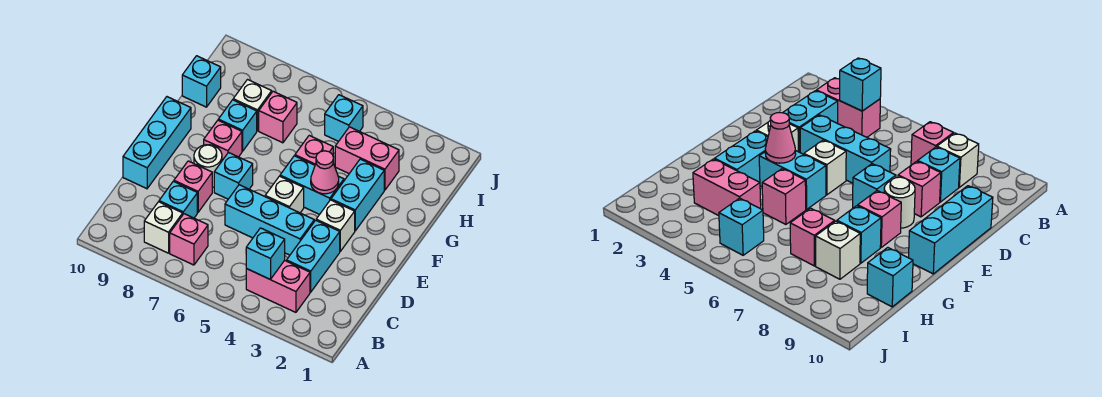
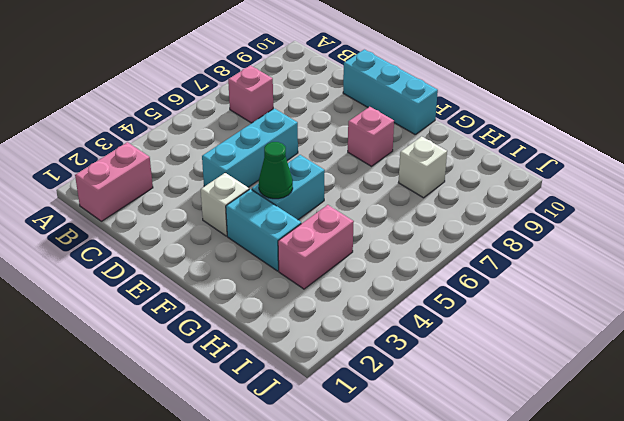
pink 1x2 brick [75,142,153,221] -> pink 1x2 brick moved to [246,260,310,312]
green 1x1 cone [259,142,293,199] -> pink 1x1 cone [311,151,339,194]
none -> white 1x1 brick [144,202,183,253]
none -> cyan 1x2 brick [287,220,340,292]
none -> cyan 1x1 brick [159,181,197,218]

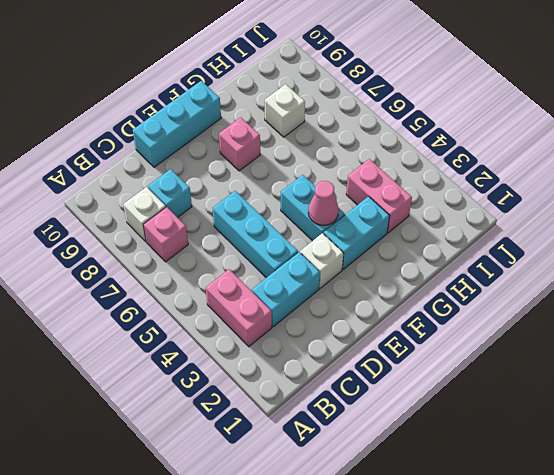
none -> pink 1x1 brick [174,161,212,212]
none -> white 1x1 brick [265,176,304,213]
none -> cyan 1x1 brick [214,153,253,199]

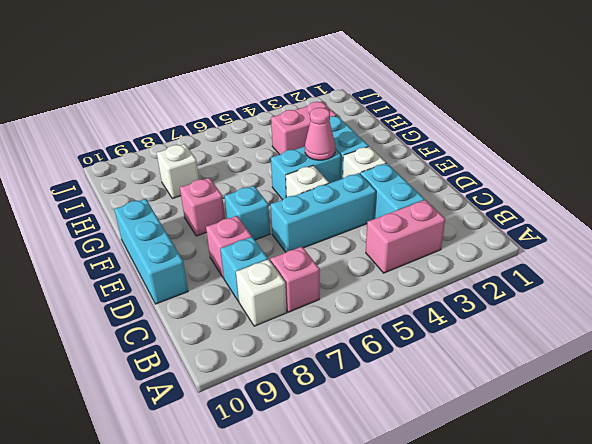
none -> white 1x1 round brick [194,145,222,187]
none -> pink 1x1 brick [295,136,333,165]
none -> cyan 1x1 brick [218,100,257,151]

